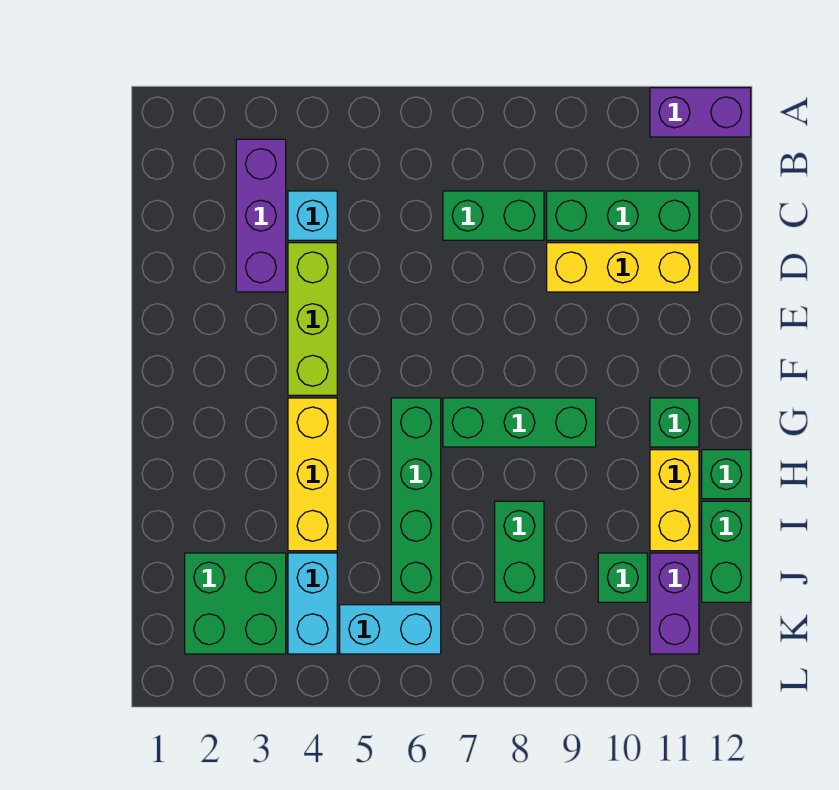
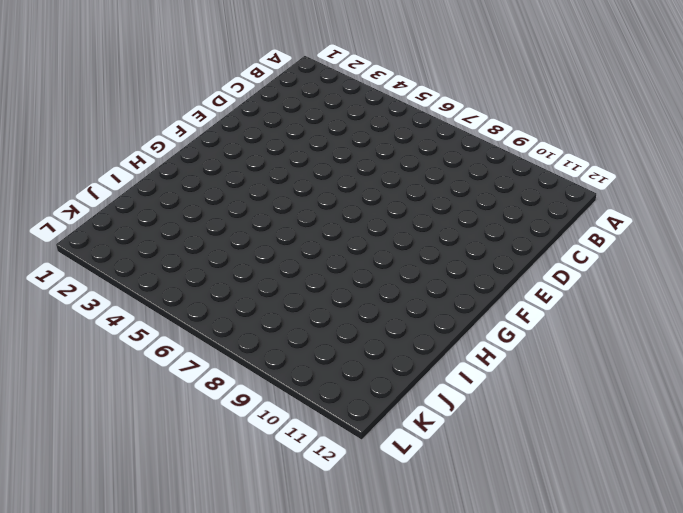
none -> purple 1x2 brick [650,88,751,137]
none -> purple 1x3 brick [236,139,286,292]
none -> cyan 1x1 brick [288,191,337,240]

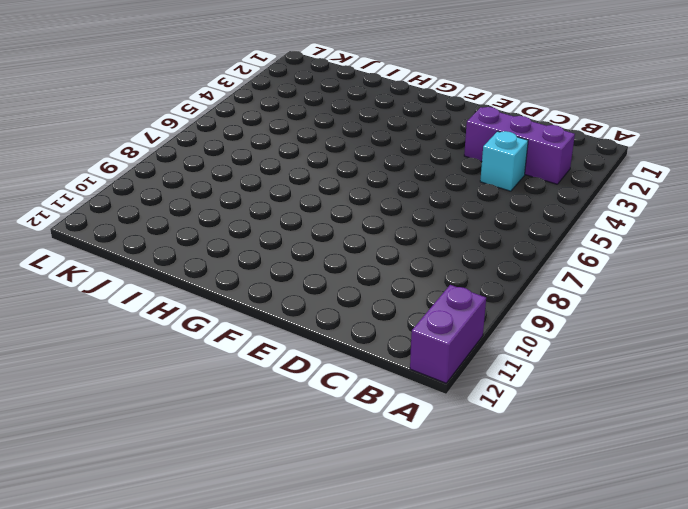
none -> green 1x2 brick [443,191,544,240]
none -> green 1x3 brick [547,191,699,240]
none -> lime 1x3 brick [288,243,337,395]

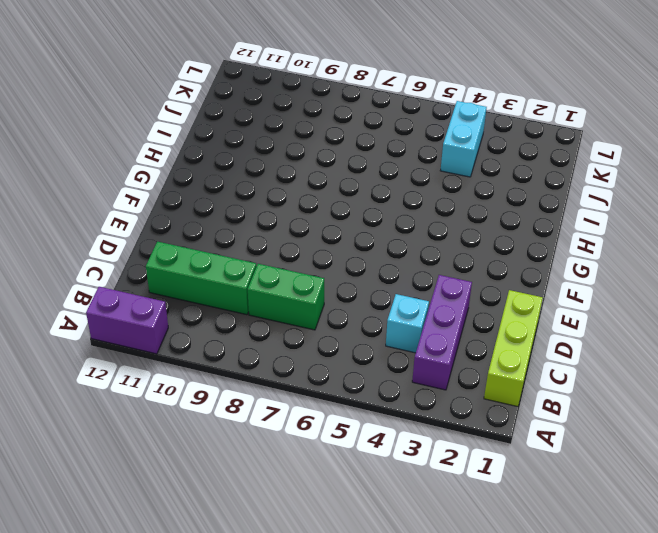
lime 1x3 brick [484,290,543,407] -> lime 1x3 brick moved to [288,243,337,395]
none -> yellow 1x3 brick [547,243,699,292]
none -> yellow 1x3 brick [288,398,337,551]
none -> green 1x4 brick [391,398,441,602]

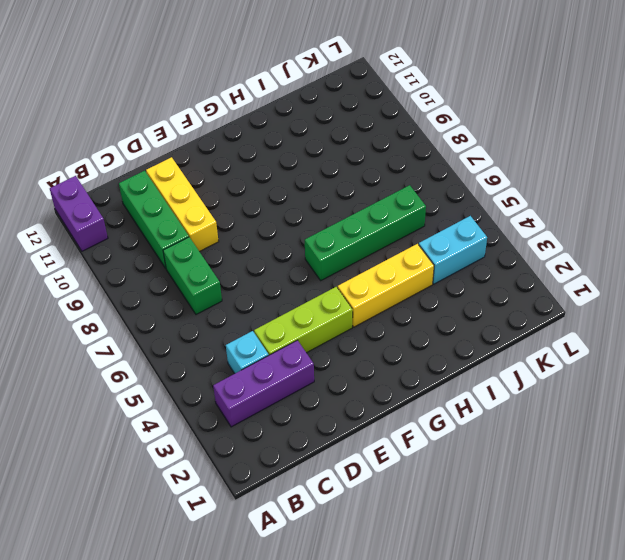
none -> green 1x3 brick [443,398,596,447]
none -> green 1x1 brick [650,398,699,447]
none -> yellow 1x2 brick [650,450,699,551]

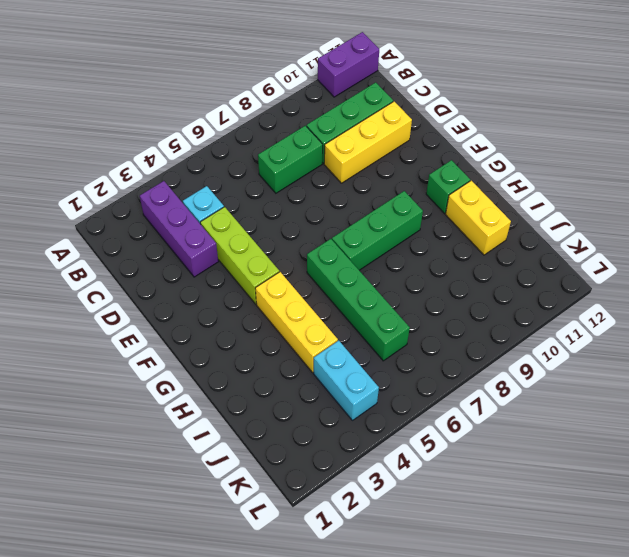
none -> green 1x1 brick [702,450,751,499]
none -> green 1x2 brick [495,501,544,602]
none -> green 1x2 brick [702,501,751,602]

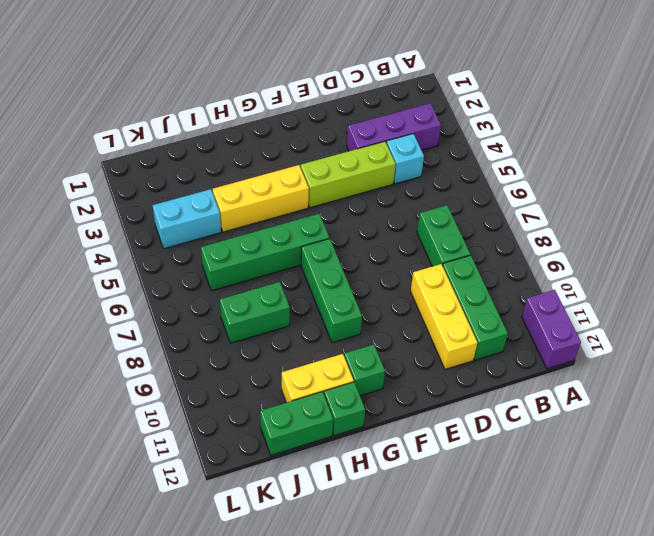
none -> green 2x2 brick [185,553,286,654]
none -> green 1x1 brick [598,553,647,602]
none -> purple 1x2 brick [650,553,699,654]

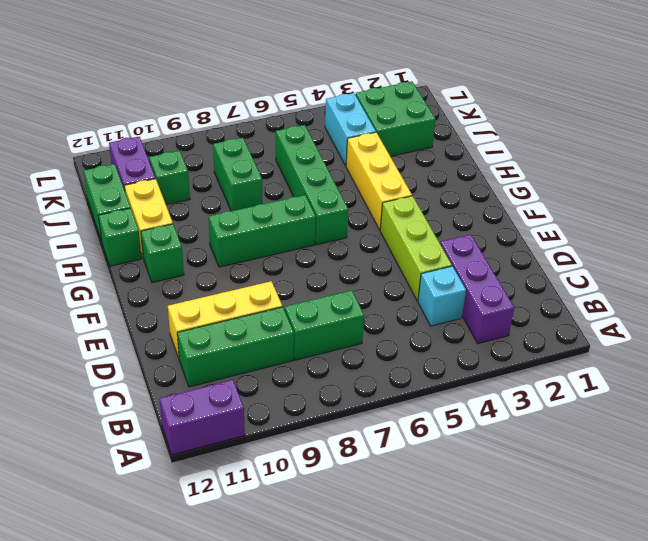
none -> cyan 1x2 brick [340,605,441,654]

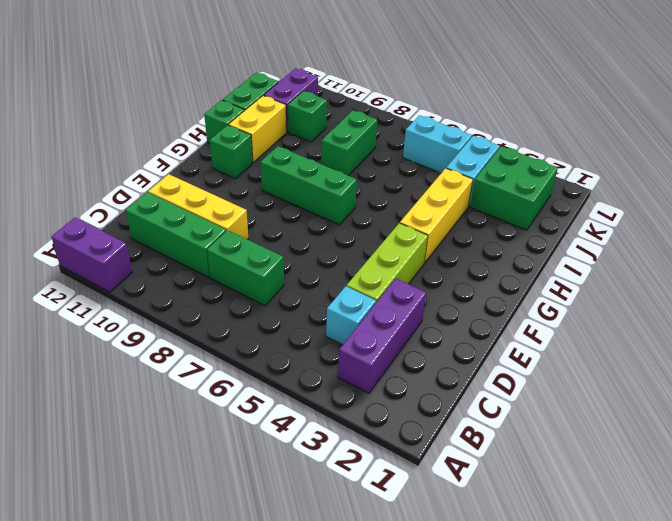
none -> green 1x4 brick [391,398,441,602]

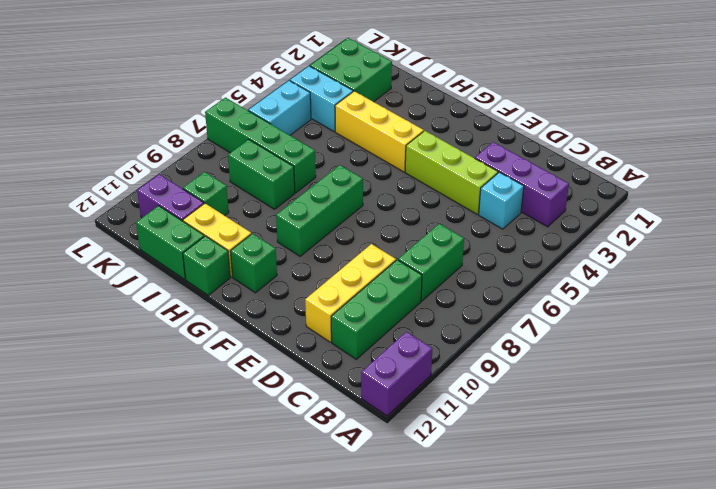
green 1x4 brick [205,98,316,193] -> green 1x4 brick moved to [391,398,441,602]

